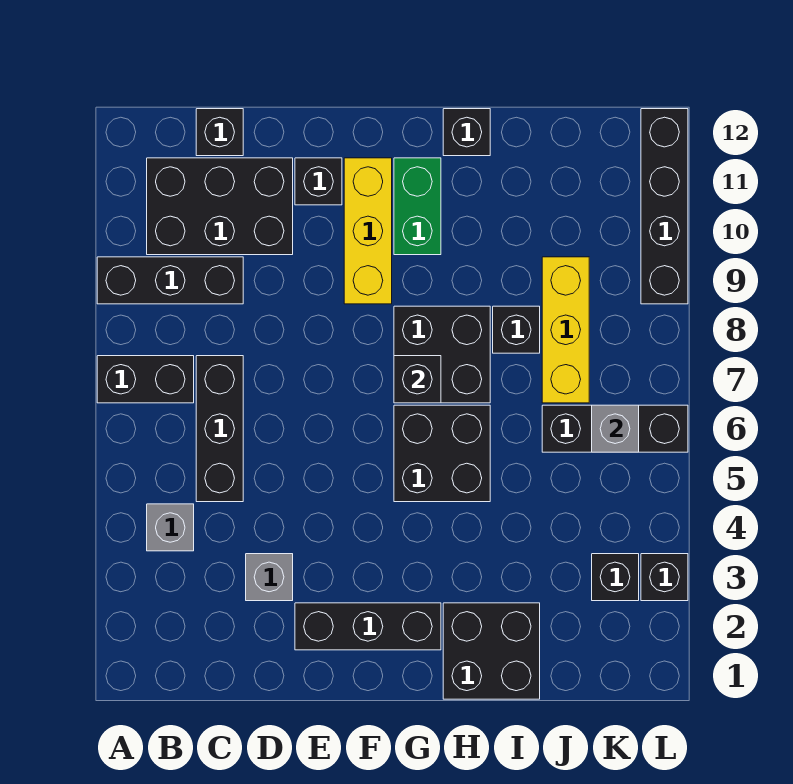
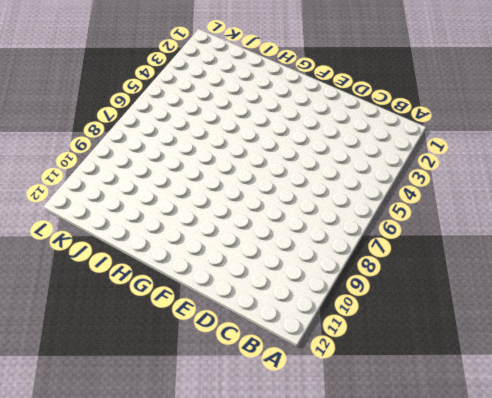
none -> black 1x2 brick [97,356,194,403]
none -> black 1x3 brick [97,257,243,304]
none -> grey 1x1 brick [147,504,194,551]

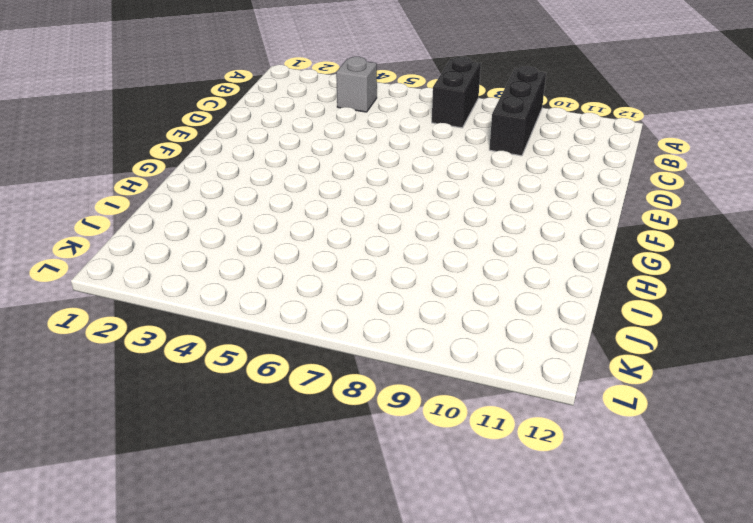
none -> black 2x3 brick [147,158,293,255]
none -> black 1x3 brick [196,356,243,502]
none -> black 1x1 brick [196,109,243,156]

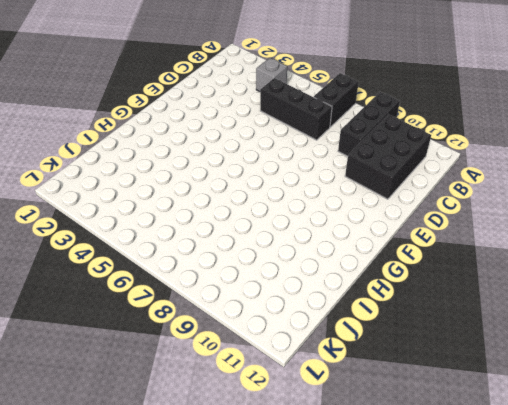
none -> black 1x1 brick [196,109,243,156]
none -> grey 1x1 brick [246,554,293,601]
none -> black 1x3 brick [295,603,441,650]

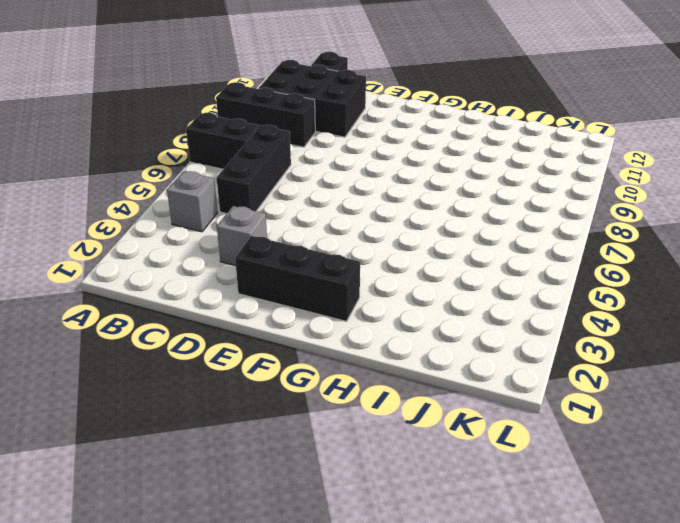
none -> black 1x1 brick [295,158,342,205]
none -> yellow 1x3 brick [344,158,392,304]
none -> black 2x2 brick [394,405,490,502]

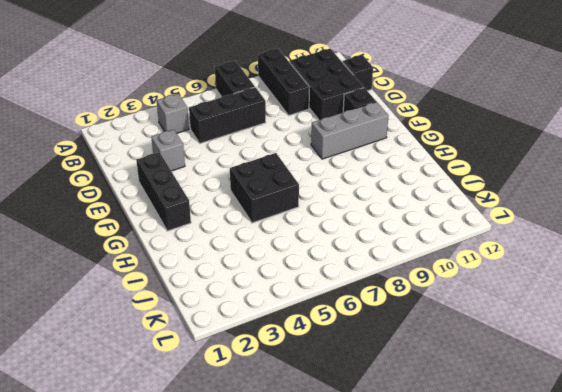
grey 1x3 brick [311,102,389,159] -> yellow 1x3 brick [344,158,392,304]
none -> black 2x2 brick [394,306,490,403]
none -> green 1x2 brick [394,158,441,255]
none -> black 2x2 brick [443,603,540,699]

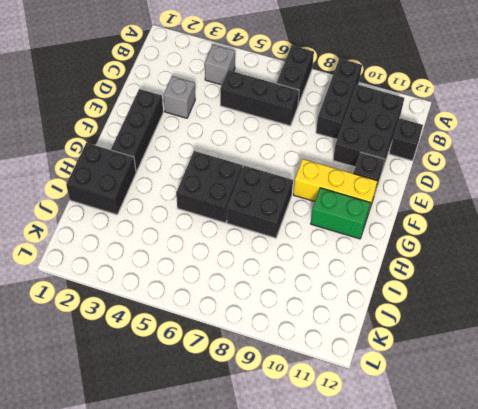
none -> black 1x1 brick [443,109,490,156]
none -> black 1x1 brick [493,306,540,353]
none -> black 1x3 brick [542,405,688,452]

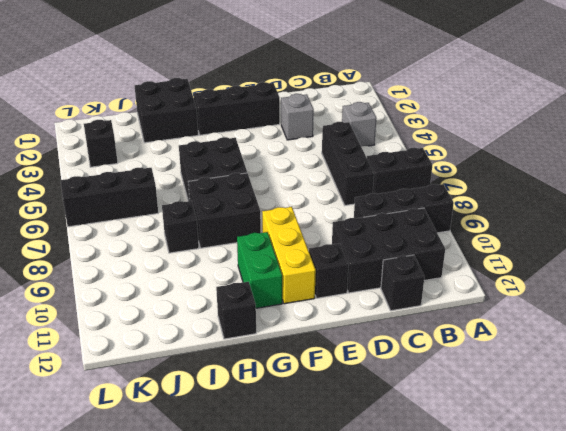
none -> yellow 1x3 brick [542,257,589,403]
none -> black 1x1 brick [641,554,688,601]
none -> black 1x4 brick [641,109,688,304]

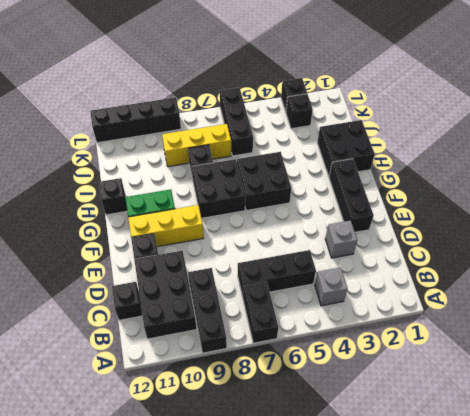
none -> black 1x1 brick [394,356,441,403]
none -> grey 1x1 brick [592,405,639,452]

